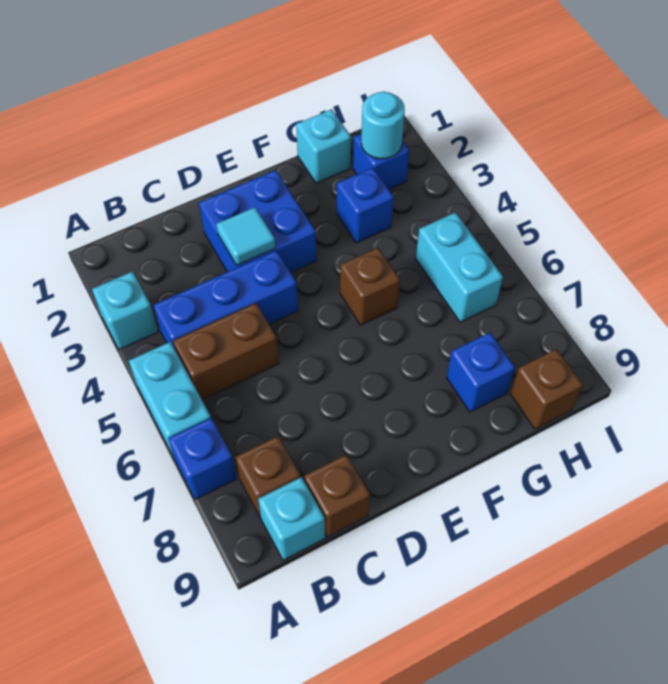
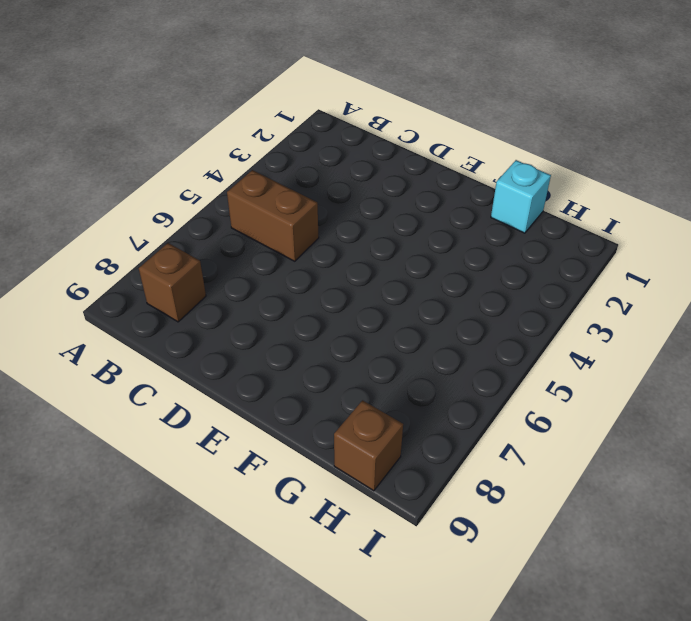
none -> cyan 1x1 brick [92,272,158,349]
none -> cyan 1x2 brick [129,342,211,460]
none -> blue 1x1 brick [168,418,237,499]

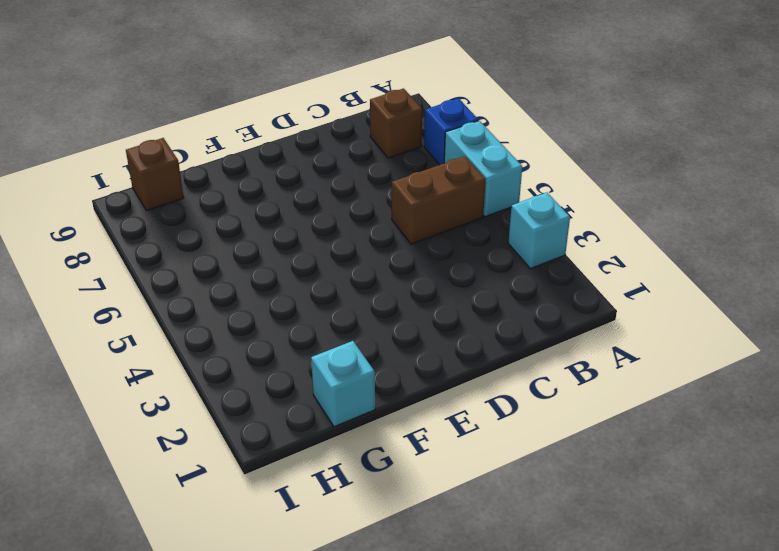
none -> blue 1x3 brick [154,250,298,349]
none -> cyan 1x1 brick [258,477,325,560]
none -> brown 1x1 brick [304,455,370,537]

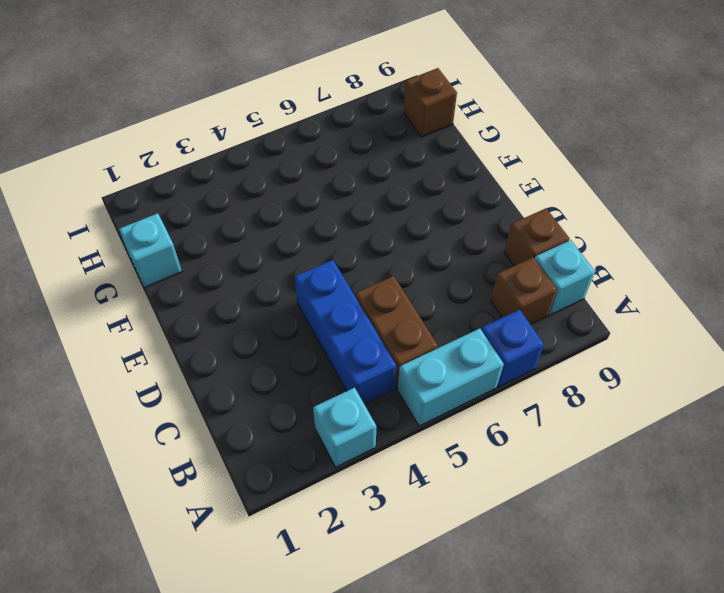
none -> blue 2x2 brick [199,170,317,272]
none -> brown 1x1 brick [340,248,400,325]
none -> blue 1x1 brick [337,168,394,243]

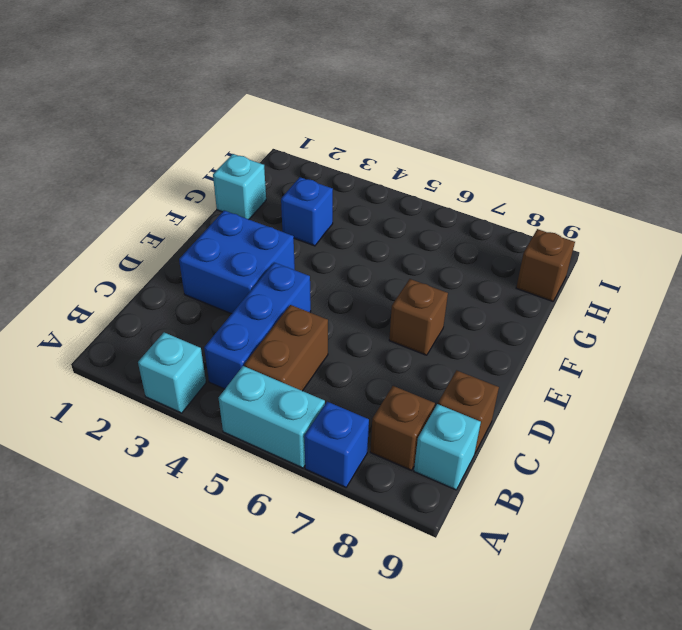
brown 1x1 brick [389,279,448,355] -> brown 1x1 brick moved to [340,248,400,325]
none -> blue 1x1 brick [447,333,515,412]
none -> blue 1x1 brick [353,134,409,189]
none -> cyan 1x2 brick [416,212,503,322]

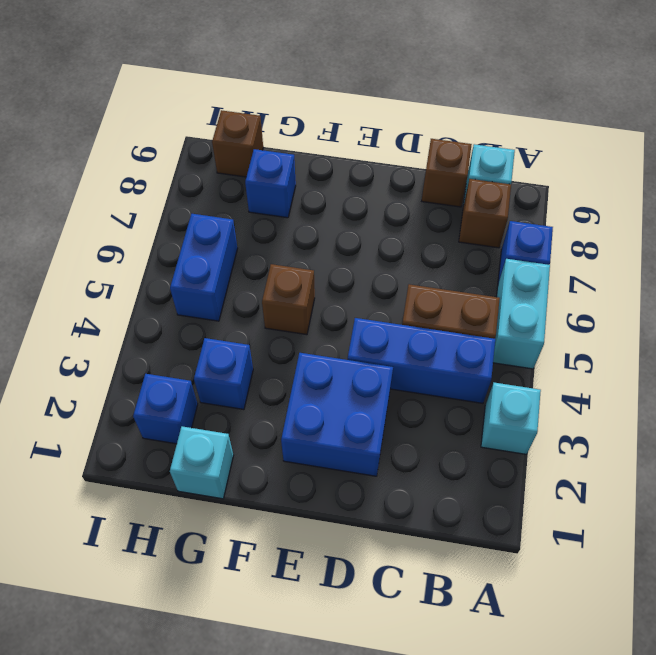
blue 1x2 brick [170,214,238,321] -> cyan 1x2 brick [416,212,503,322]
none -> cyan 1x1 tile [216,207,276,265]
none -> cyan 1x1 round brick [361,92,405,159]

